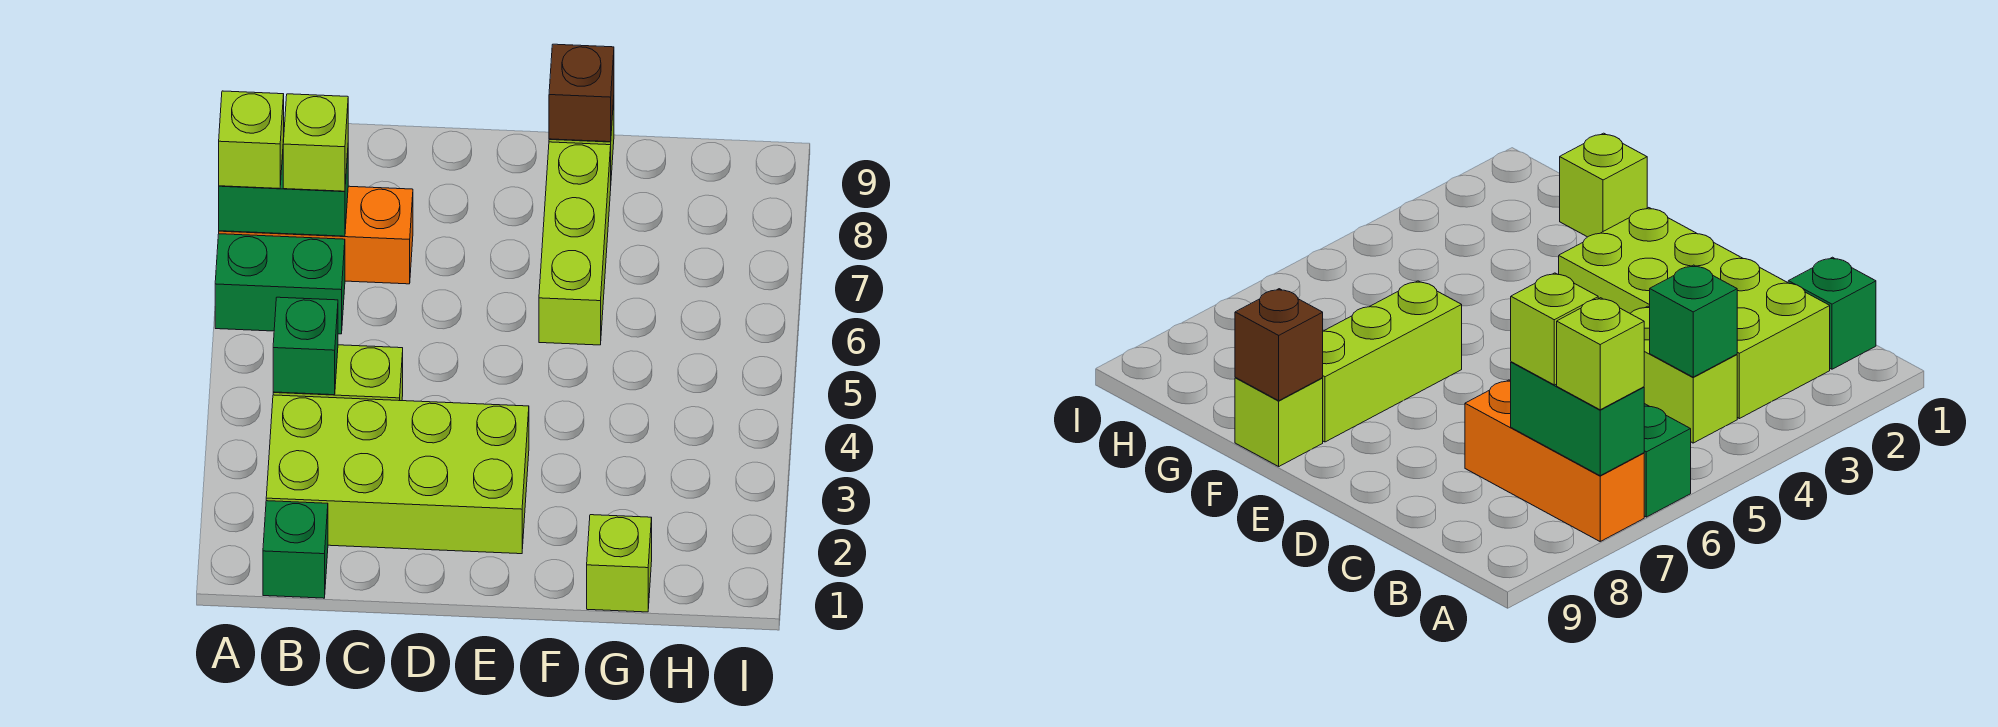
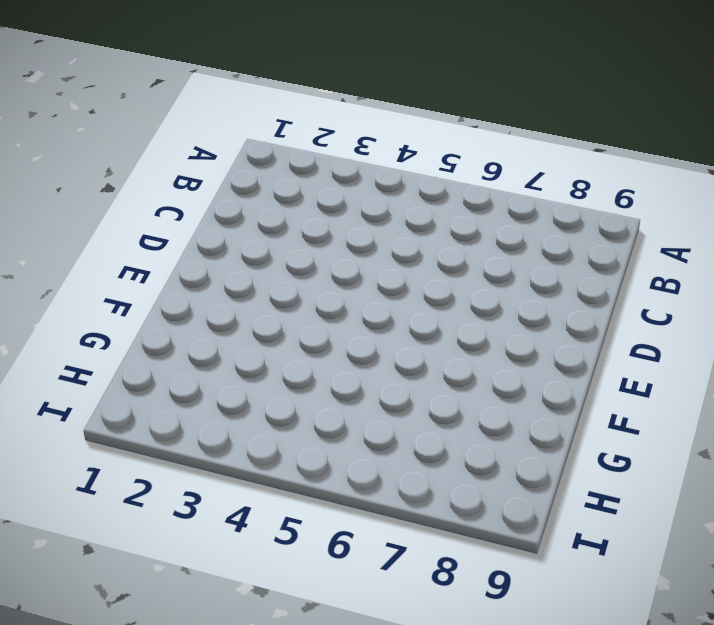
none -> green 1x2 brick [215,234,345,334]
none -> orange 1x3 brick [219,186,413,284]
none -> green 1x1 brick [263,501,328,598]

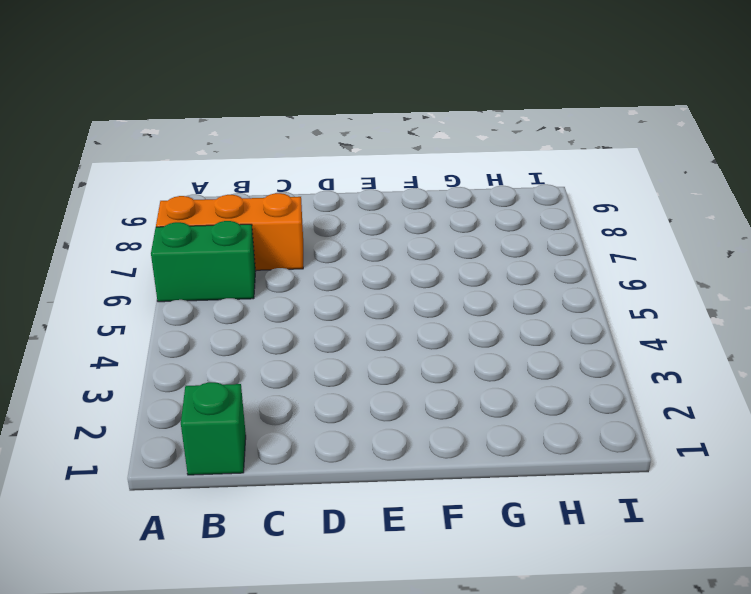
none -> lime 2x4 brick [266,395,529,554]
none -> lime 1x2 brick [273,345,403,401]
none -> lime 1x3 brick [539,142,611,345]

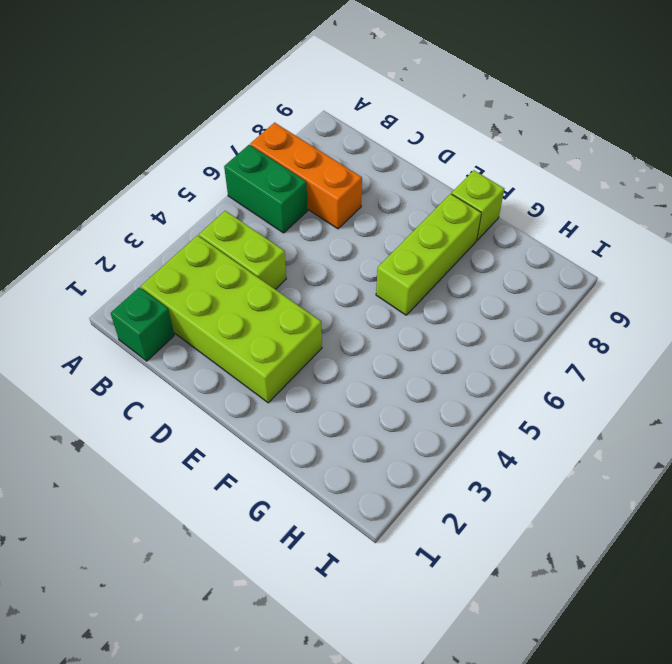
none -> lime 1x1 brick [587,515,652,612]
none -> green 1x2 brick [219,139,348,236]
none -> green 1x1 brick [273,297,338,395]

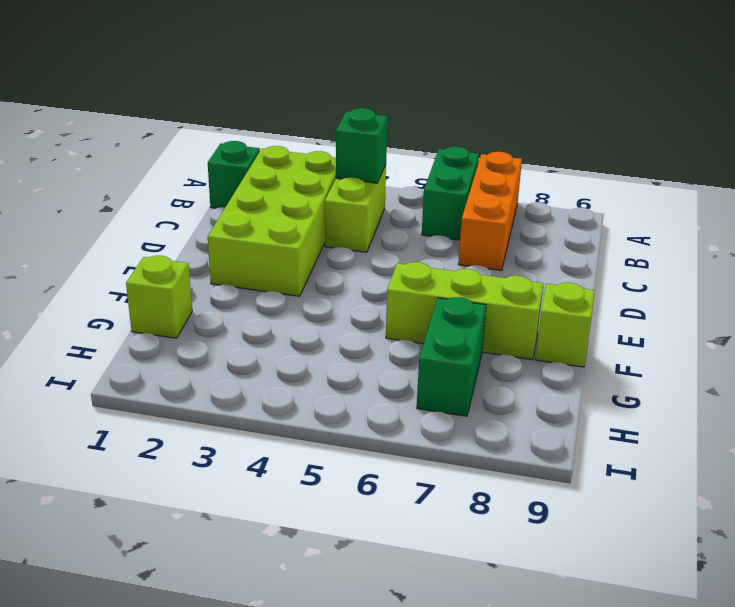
green 1x2 brick [417,297,486,416] -> green 1x2 brick moved to [219,139,348,236]
none -> brown 1x1 brick [549,44,614,142]
none -> lime 1x1 brick [219,91,284,189]
none -> lime 1x1 brick [283,94,348,191]

